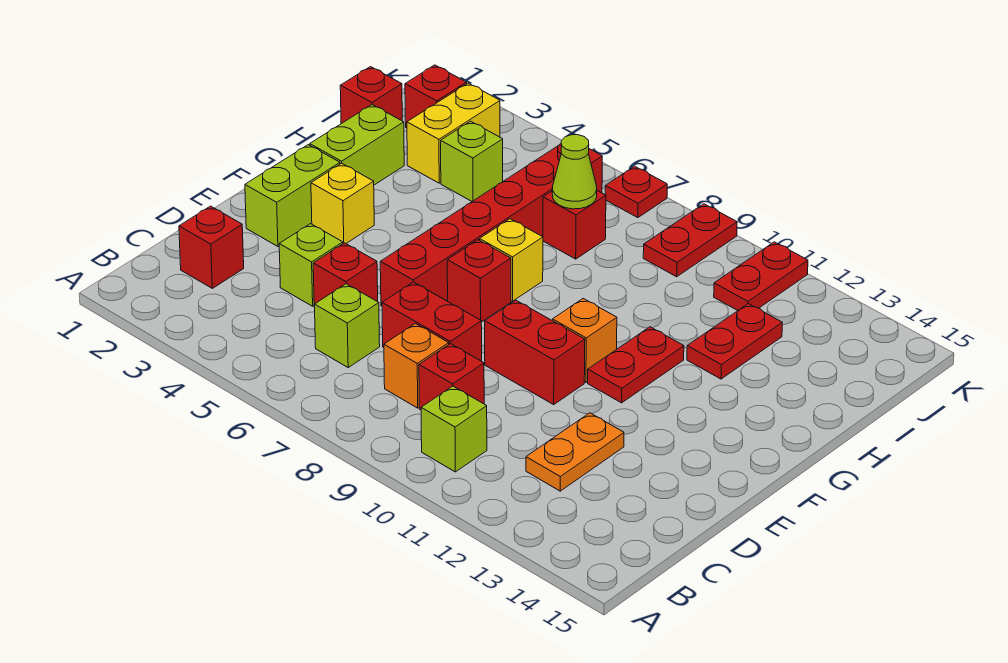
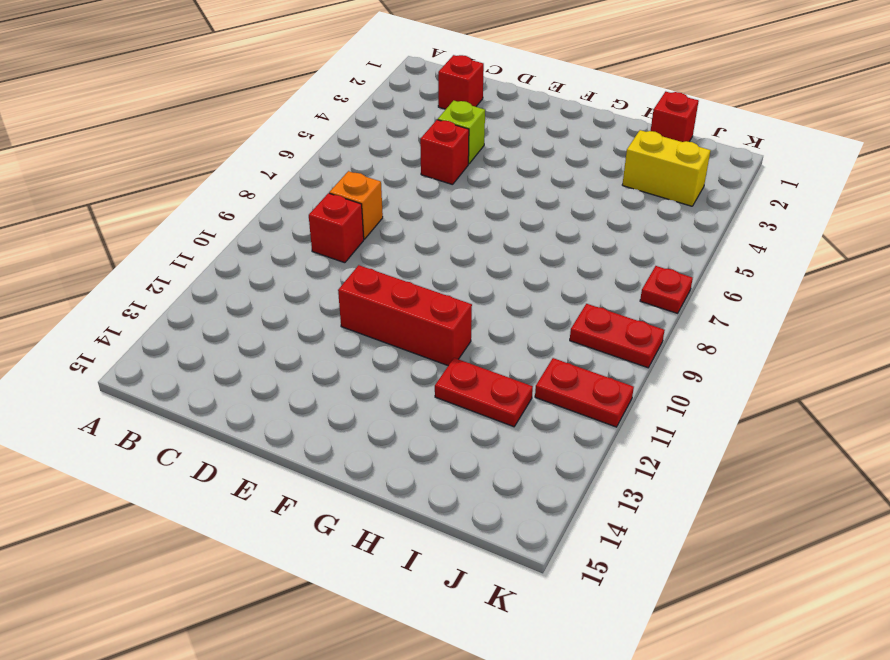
red 1x3 brick [338,265,472,366] -> red 1x2 plate [588,327,684,403]
none -> lime 1x1 brick [421,386,487,472]
none -> lime 1x1 brick [315,284,380,367]
none -> orange 1x2 plate [526,413,624,491]

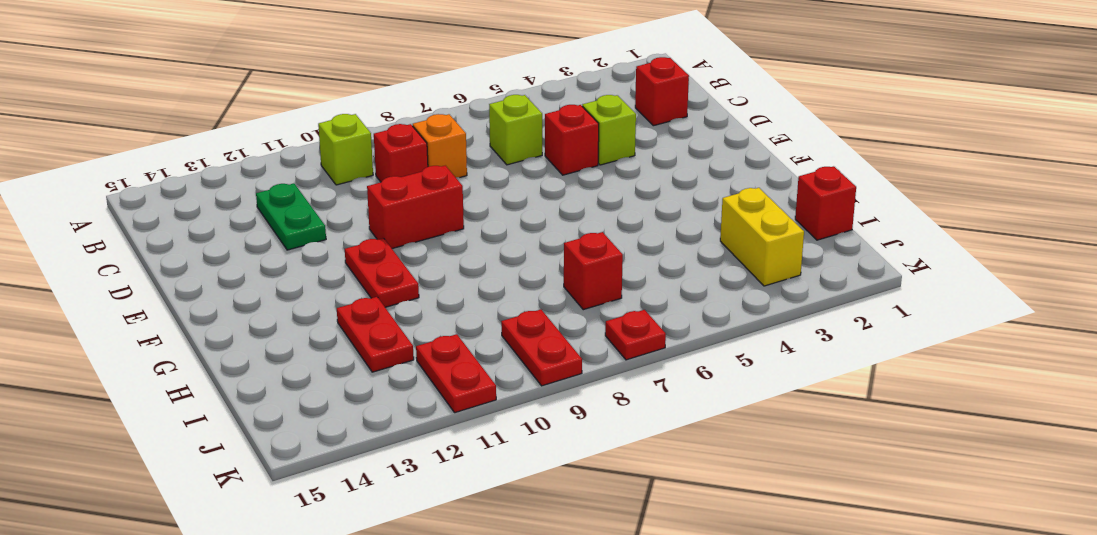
green 1x2 plate [256,183,326,250] -> orange 1x2 plate [526,413,624,491]
none -> red 1x2 brick [382,282,482,361]
none -> lime 1x2 brick [245,145,340,246]
none -> red 1x6 brick [380,144,602,306]

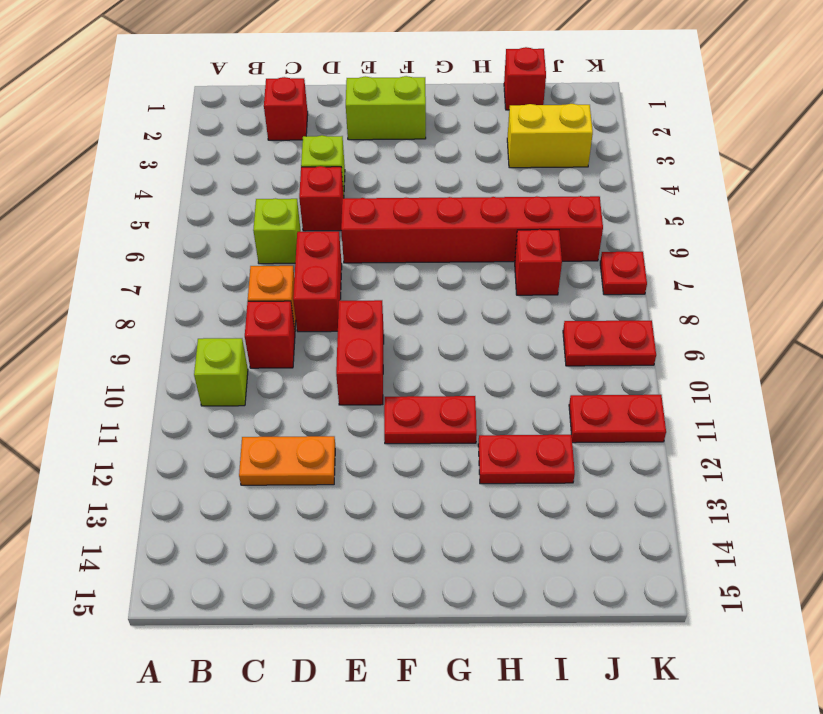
none -> yellow 1x1 brick [311,163,374,244]
none -> red 1x1 brick [447,240,511,322]
none -> orange 1x1 brick [552,299,617,382]

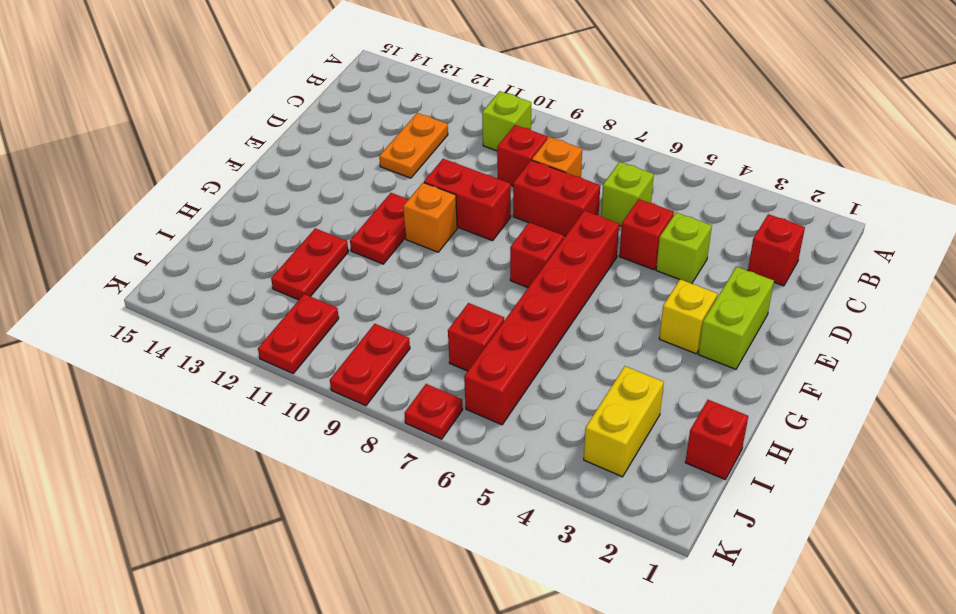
none -> lime 1x2 brick [310,105,404,185]
none -> yellow 1x1 brick [480,219,543,301]
none -> lime 1x1 brick [441,121,503,201]

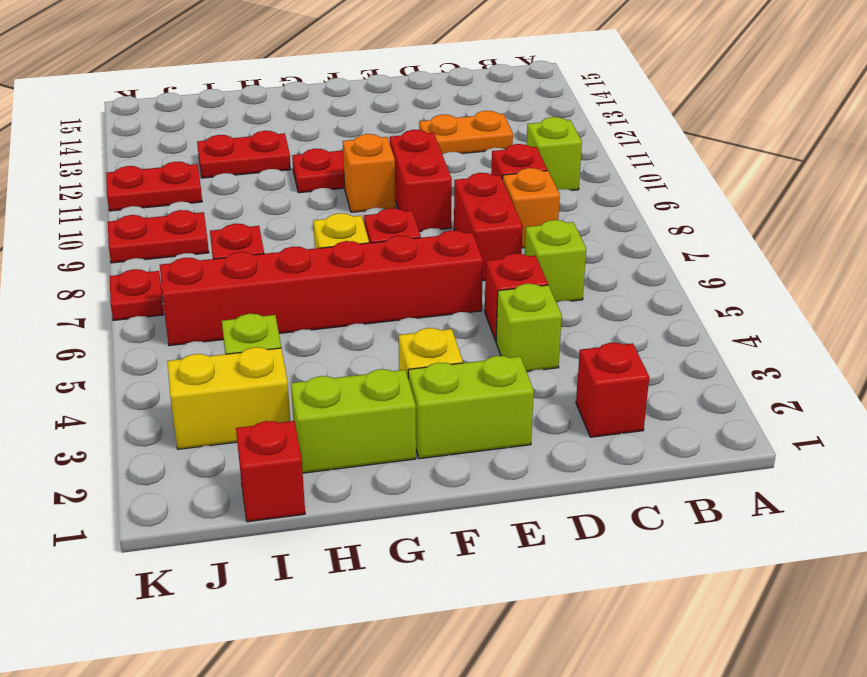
none -> red 1x1 brick [405,65,467,128]
none -> lime 1x1 cone [552,135,597,209]

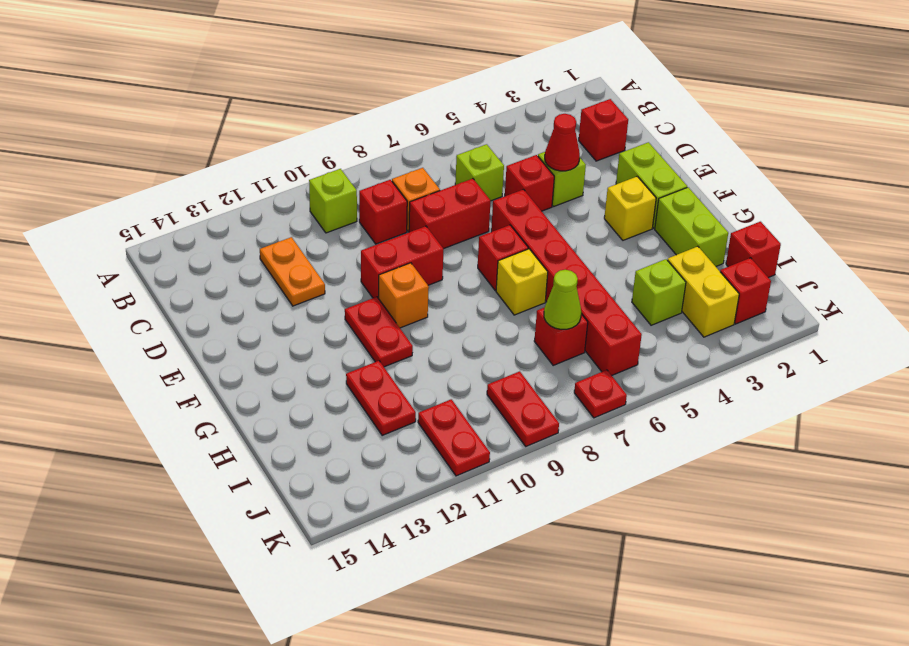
red 1x1 cone [545,114,580,171] -> none

